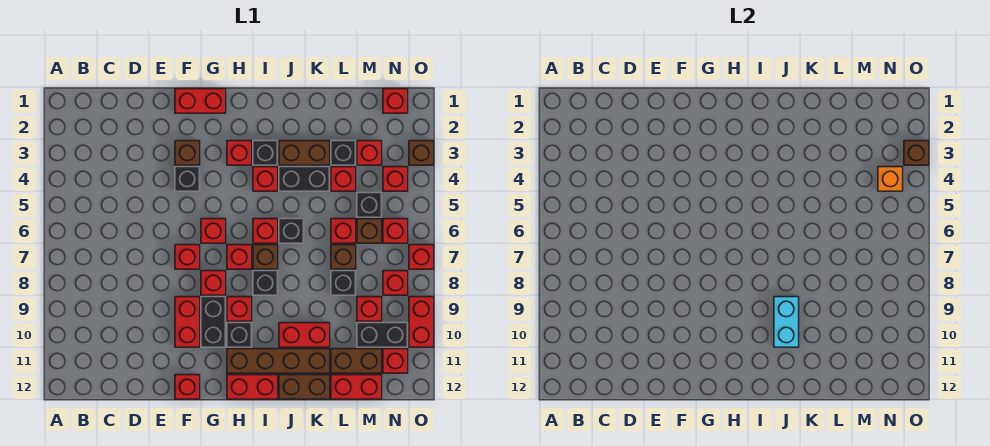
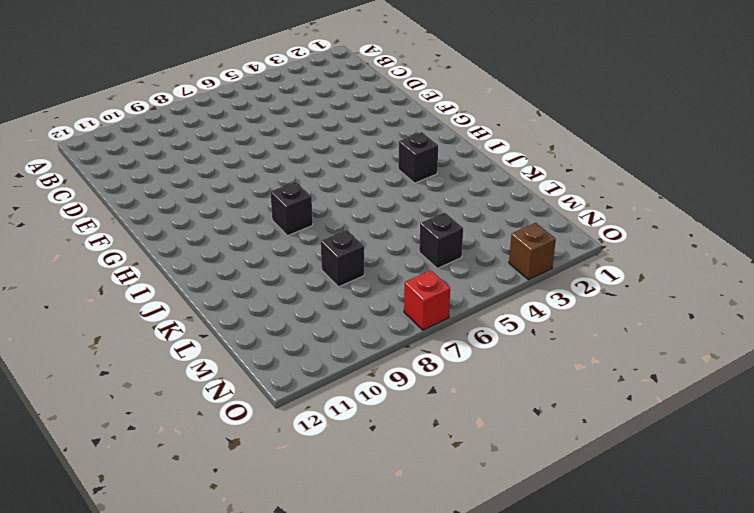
none -> red 1x2 brick [175,89,226,113]
none -> brown 1x1 brick [175,141,200,165]
none -> black 1x1 brick [175,167,200,191]
none -> red 1x1 brick [175,245,200,269]

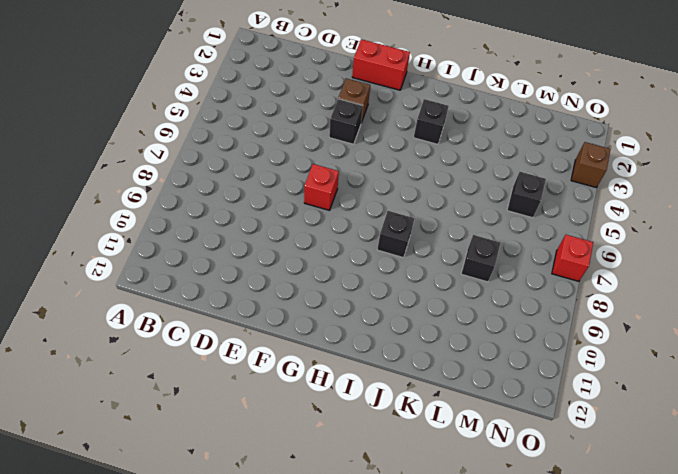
none -> red 1x2 brick [175,297,200,347]
none -> red 1x1 brick [175,375,200,399]
none -> red 1x1 brick [201,219,226,243]
none -> red 1x1 brick [201,271,226,295]

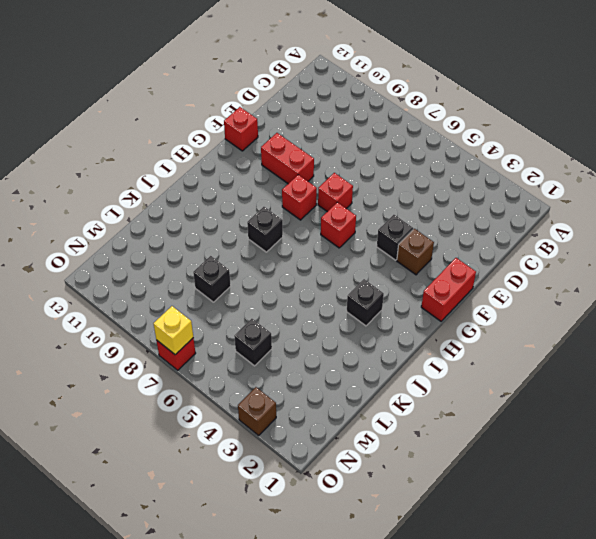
yellow 1x1 brick [154,306,193,355] -> none
none -> black 1x2 brick [201,297,226,347]
none -> red 1x1 brick [227,141,252,165]
none -> red 1x1 brick [227,245,252,269]
none -> red 1x1 brick [227,297,252,321]

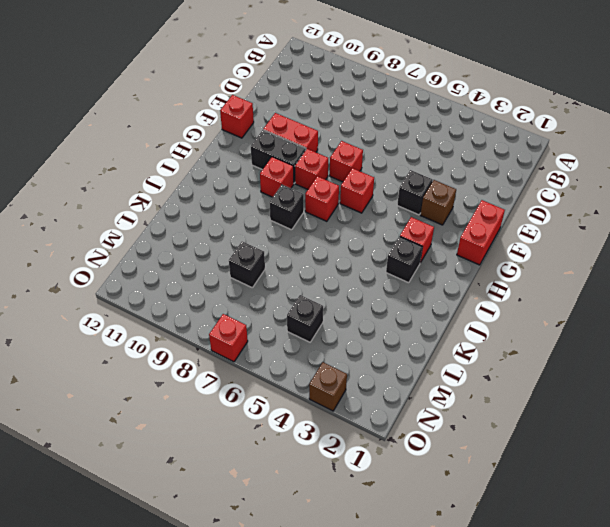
none -> black 1x1 brick [227,323,252,347]
none -> brown 1x4 brick [227,349,330,373]
none -> red 1x2 brick [227,375,278,399]
none -> red 1x1 brick [253,167,278,191]

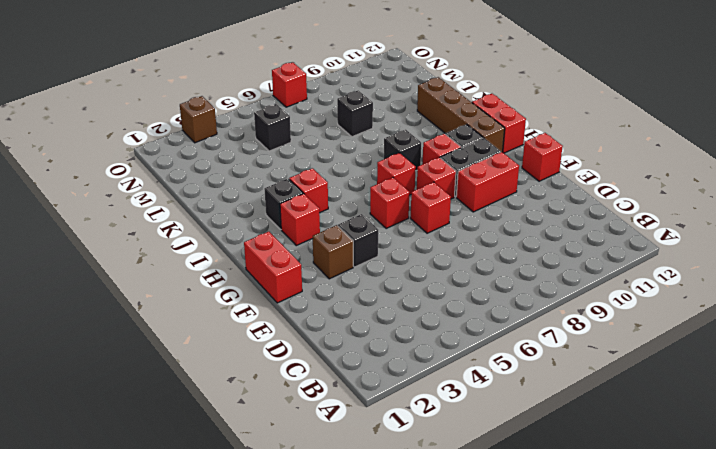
none -> red 1x1 brick [253,219,278,243]
none -> brown 1x1 brick [253,245,278,269]
none -> brown 1x2 brick [279,141,330,165]
none -> black 1x2 brick [279,167,330,191]

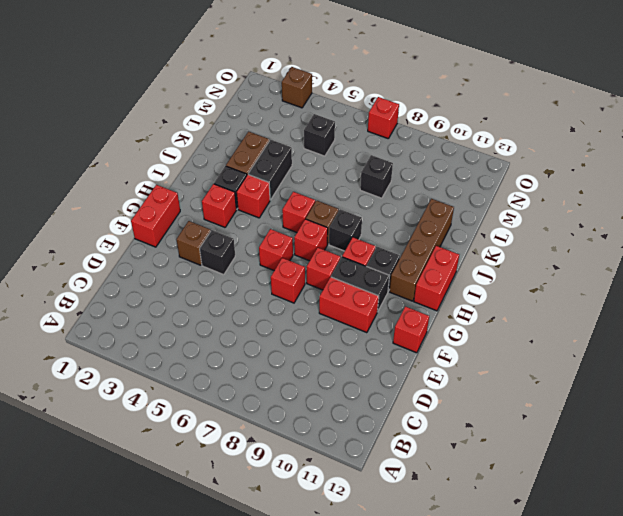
none -> black 1x1 brick [279,219,304,243]
none -> red 1x2 brick [279,323,330,347]
none -> brown 1x2 brick [279,375,330,399]
none -> black 1x1 brick [331,141,356,165]

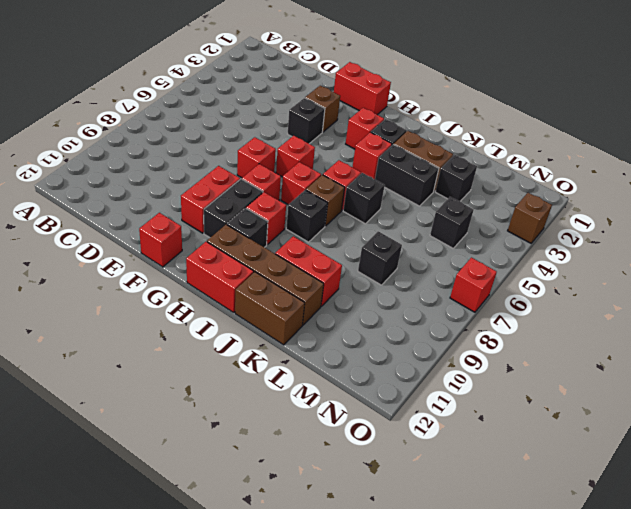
none -> red 1x1 brick [331,167,356,191]
none -> red 1x1 brick [331,219,356,243]
none -> brown 1x1 brick [331,245,356,269]
none -> brown 1x2 brick [331,349,382,373]

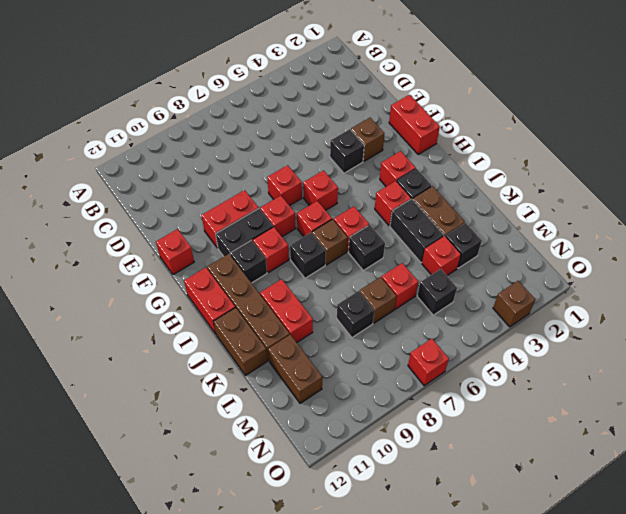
none -> red 1x2 brick [331,375,382,399]
none -> red 1x1 brick [357,141,382,165]
none -> brown 1x1 brick [357,219,382,243]
none -> red 1x1 brick [357,297,382,321]

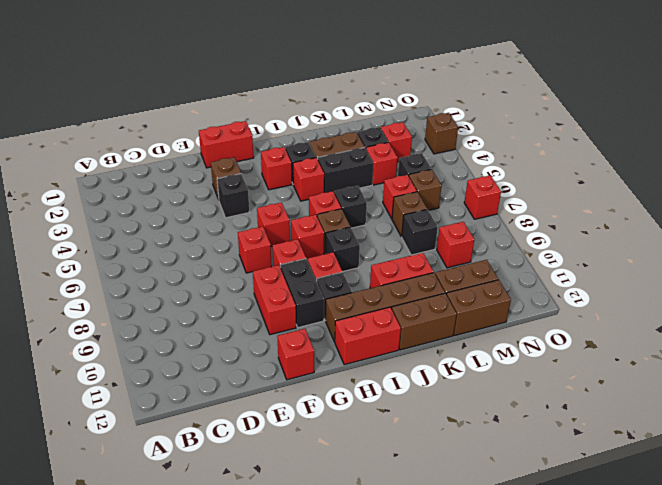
brown 1x2 brick [447,280,511,335] -> red 1x2 brick [331,375,382,399]
none -> black 1x2 brick [357,323,408,347]
none -> red 1x1 brick [383,89,408,113]
none -> red 1x1 brick [383,167,408,191]
none -> red 1x1 brick [383,219,408,243]

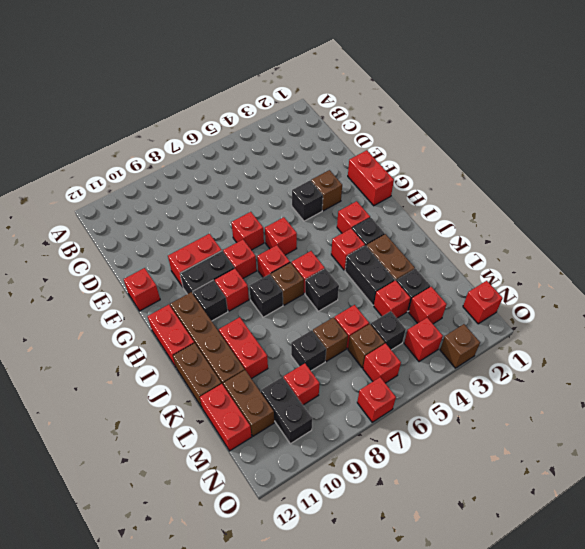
none -> red 1x1 brick [383,271,408,295]
none -> red 1x1 brick [383,349,408,373]
none -> red 1x2 brick [409,297,434,347]
none -> cyan 1x2 brick [774,297,799,347]

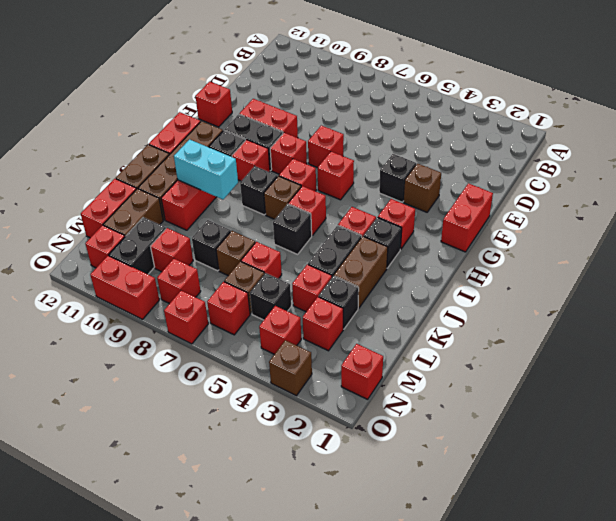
none -> orange 1x1 brick [878,167,903,191]
none -> brown 1x1 brick [904,141,929,165]

